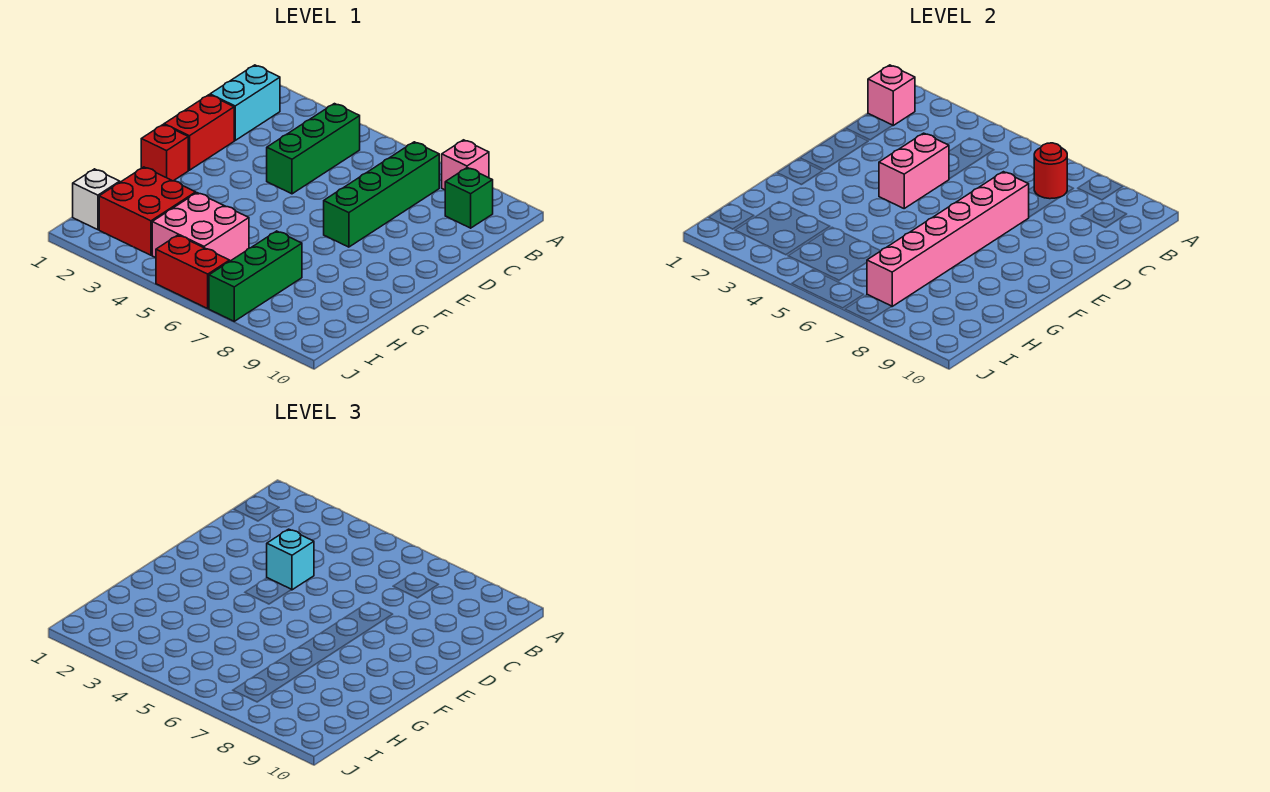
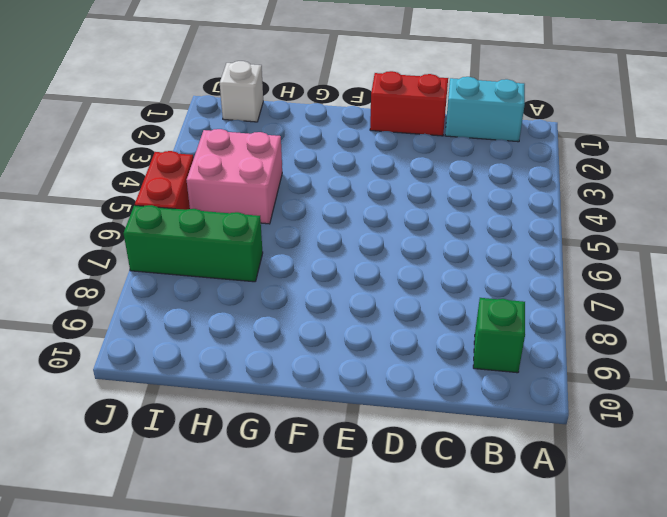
none -> pink 1x1 brick [442,140,489,190]
none -> green 1x3 brick [267,104,360,194]
none -> green 1x4 brick [324,142,439,247]

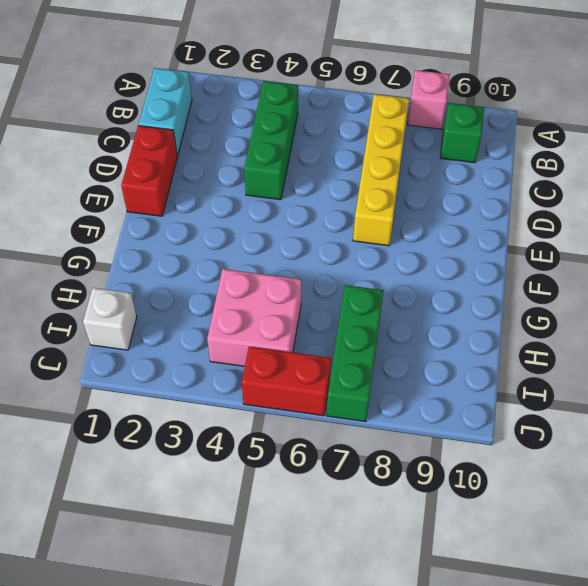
yellow 1x4 brick [353,94,409,246] -> green 1x4 brick [324,142,439,247]
none -> red 1x1 brick [141,125,188,181]
none -> red 2x2 brick [99,167,196,255]
none -> pink 1x1 brick [868,65,915,125]

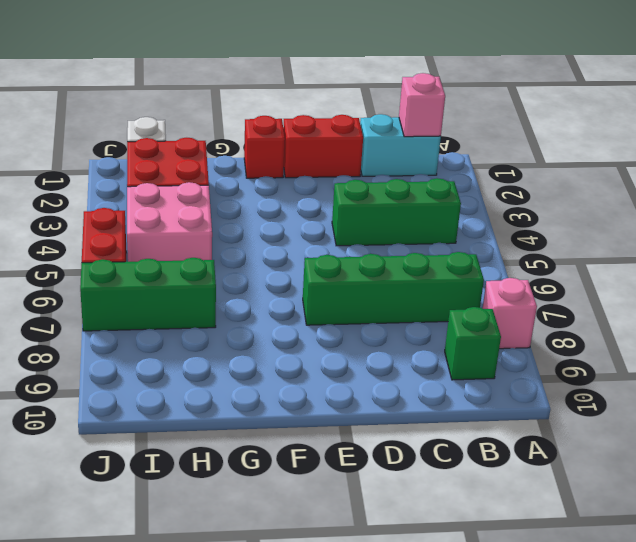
none -> red 1x1 round brick [1034,143,1067,199]
none -> pink 1x2 brick [879,133,949,208]
none -> pink 1x6 brick [867,172,1029,306]

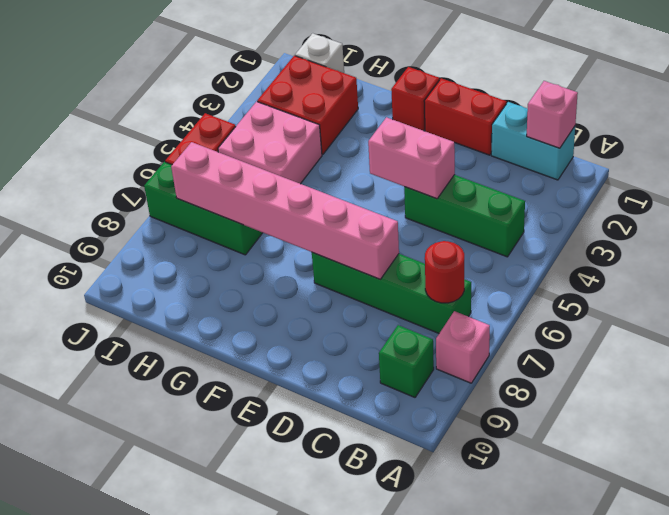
none -> cyan 1x1 brick [267,529,314,590]

